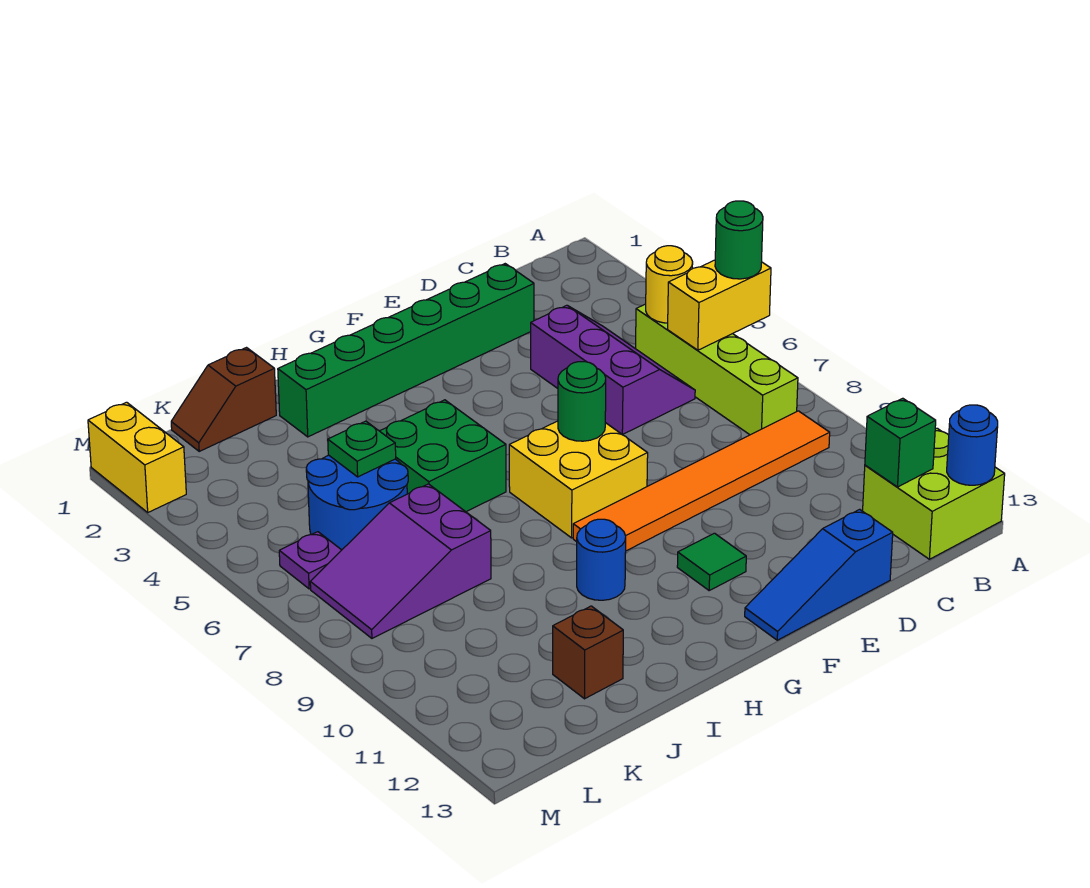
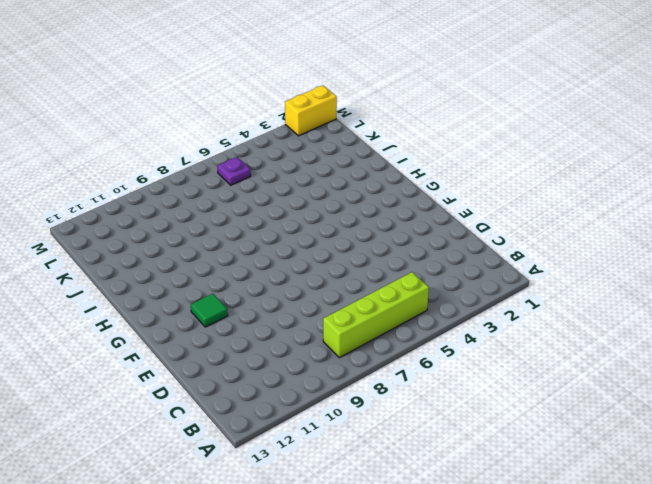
none -> lime 2x2 brick [863,428,1005,559]
none -> orange 1x6 tile [573,411,830,551]
none -> purple 2x3 slope [531,305,695,435]

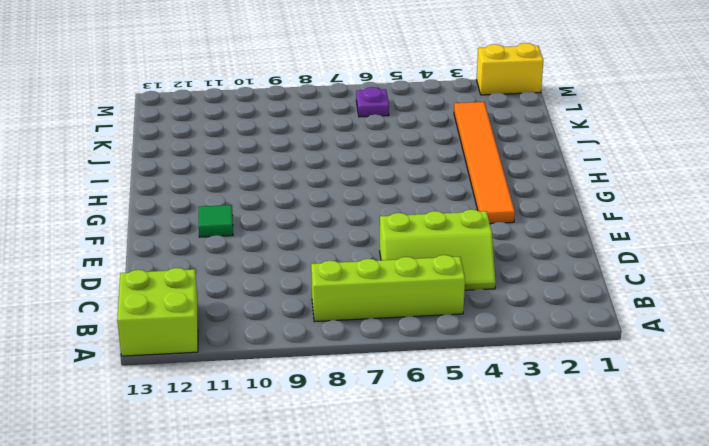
lime 2x3 slope [380,209,496,290] -> purple 2x3 slope [531,305,695,435]
orange 1x6 tile [454,102,515,223] -> orange 1x6 tile moved to [573,411,830,551]
none -> green 1x6 brick [278,264,534,437]
none -> blue 1x3 slope [745,509,893,640]
none -> yellow 2x2 brick [509,421,648,538]

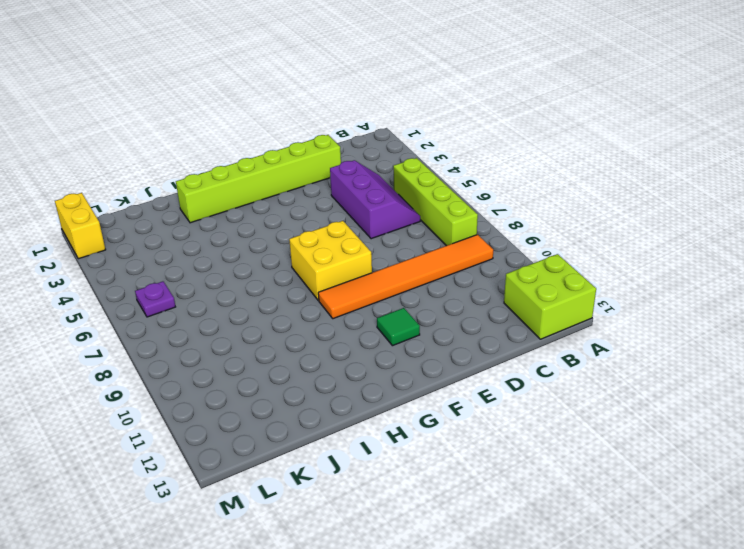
lime 1x6 brick [176,135,341,223] -> green 1x6 brick [278,264,534,437]
none -> blue 1x3 slope [745,509,893,640]
none -> green 2x2 brick [380,400,506,512]
none -> blue 1x1 round brick [577,519,626,600]

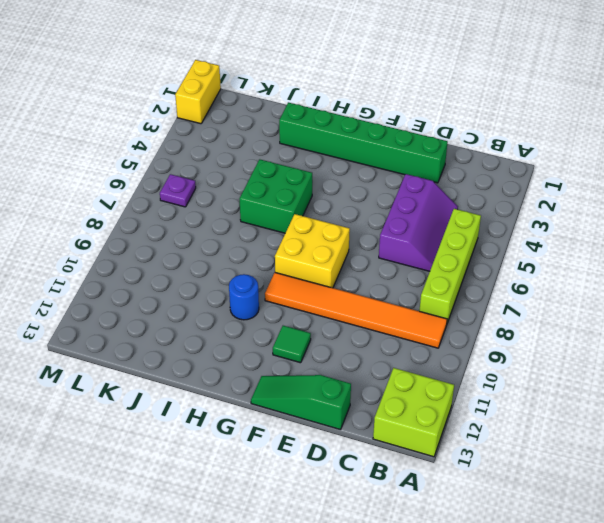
green 1x3 slope [251,375,351,430] -> blue 1x3 slope [745,509,893,640]
none -> brown 1x2 slope [171,348,276,451]
none -> blue 2x2 round brick [306,455,408,550]
none -> purple 2x3 slope [310,484,491,638]

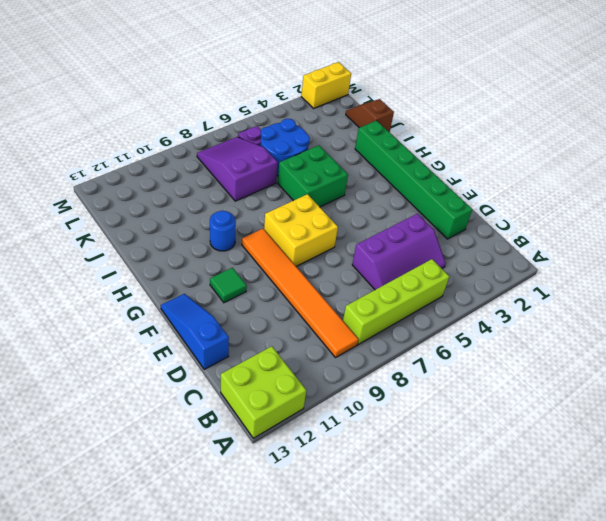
none -> brown 1x1 brick [553,606,623,699]
none -> yellow 1x2 brick [668,260,771,350]
none -> blue 1x1 round brick [947,405,998,485]

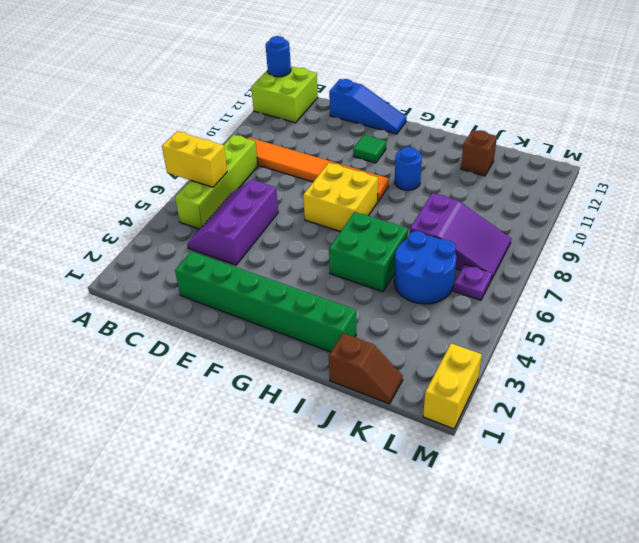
none -> yellow 1x1 round brick [646,246,693,323]
none -> green 1x1 brick [865,398,936,487]
none -> green 1x1 round brick [558,362,606,441]

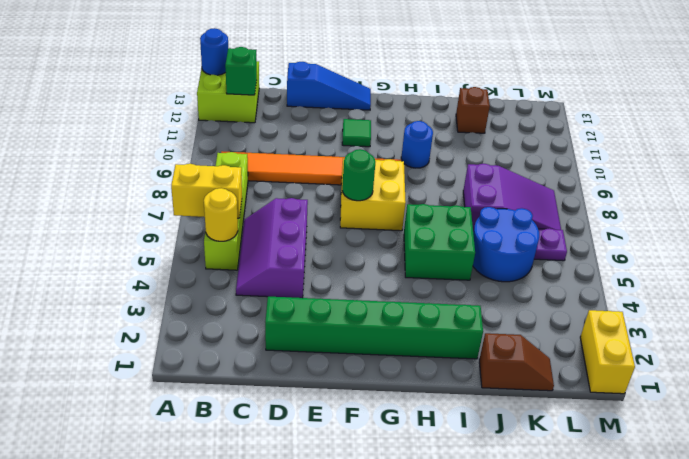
none -> green 1x1 plate [328,421,396,477]
none -> green 1x1 round brick [715,201,763,279]

